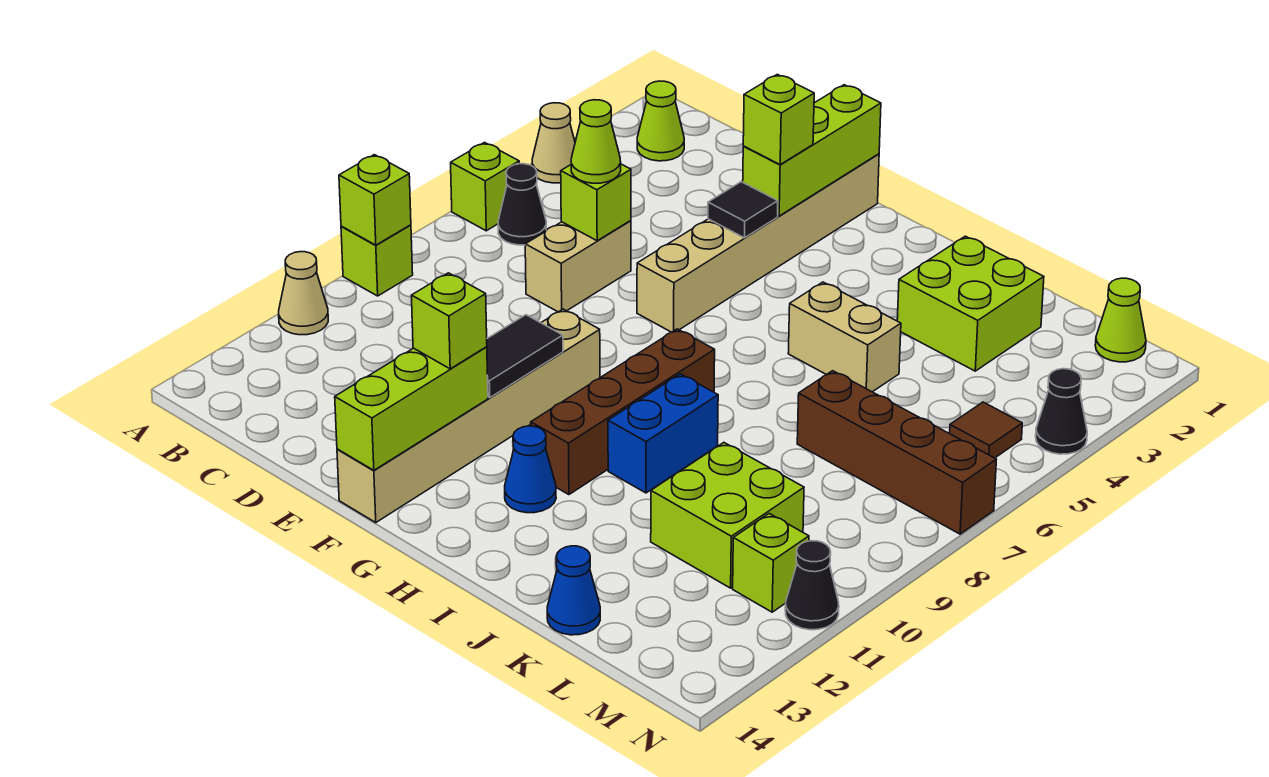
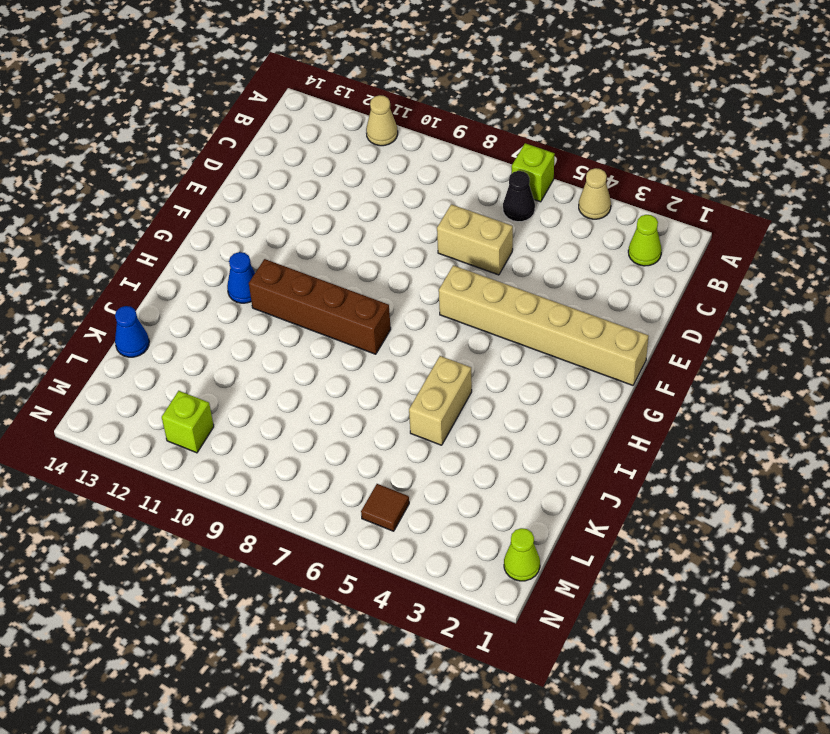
none -> lime 1x1 brick [341,225,413,296]
none -> tan 1x6 brick [337,309,600,522]
none -> blue 1x2 brick [608,374,718,493]
none -> lime 2x2 brick [897,236,1044,371]

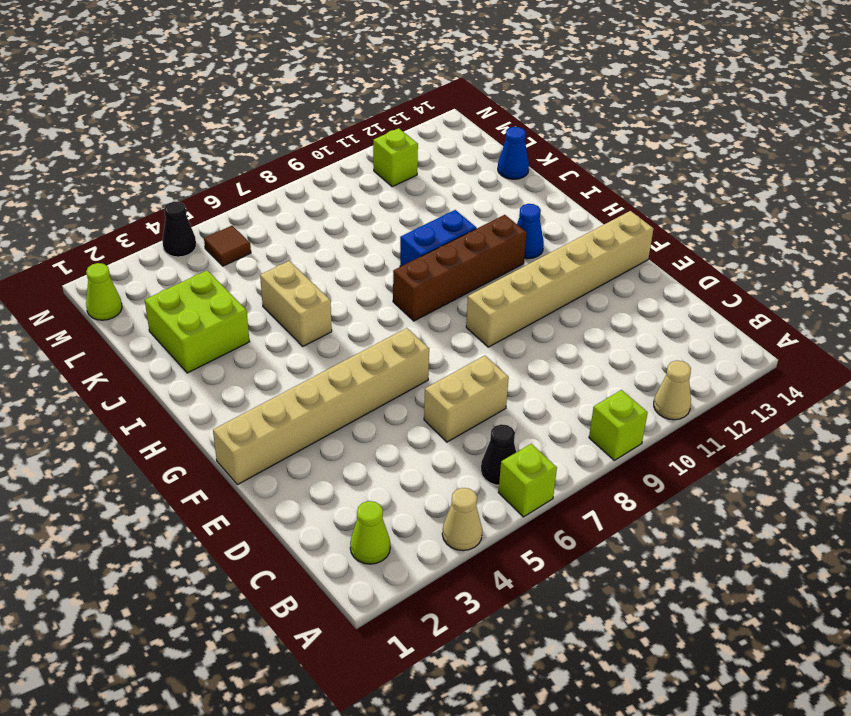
none -> brown 1x4 brick [797,371,996,534]
none -> lime 2x2 brick [651,443,804,588]
none -> black 1x1 cone [785,541,839,630]
none -> lime 1x1 brick [339,155,411,245]

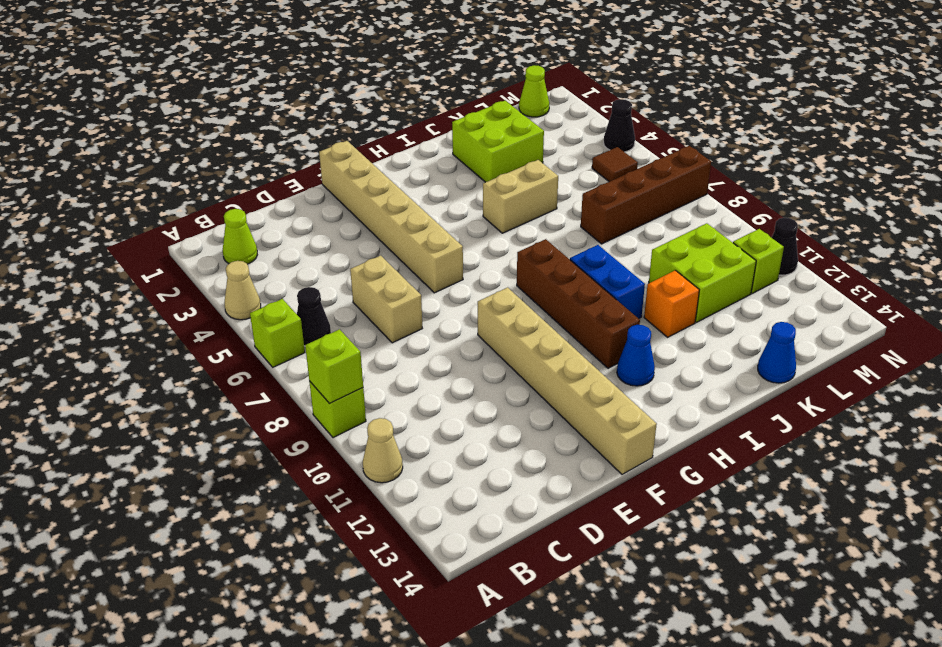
orange 1x1 brick [644,270,699,337] -> none
none -> lime 1x1 brick [561,164,631,241]
none -> lime 1x3 brick [743,85,881,216]
none -> black 1x1 tile [708,182,778,238]
none -> black 1x2 tile [487,315,563,397]

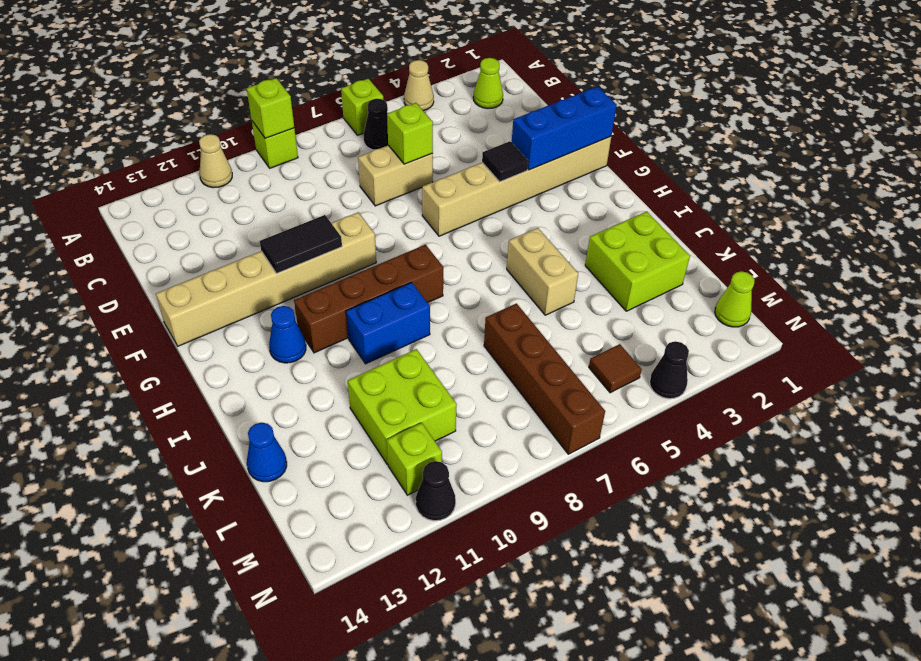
blue 1x3 brick [512,87,617,170] -> lime 1x3 brick [743,85,881,216]
none -> lime 1x3 brick [335,347,488,470]
none -> lime 1x1 cone [571,100,621,183]
none -> lime 1x1 brick [743,74,814,164]
none -> lime 1x1 brick [411,273,487,369]

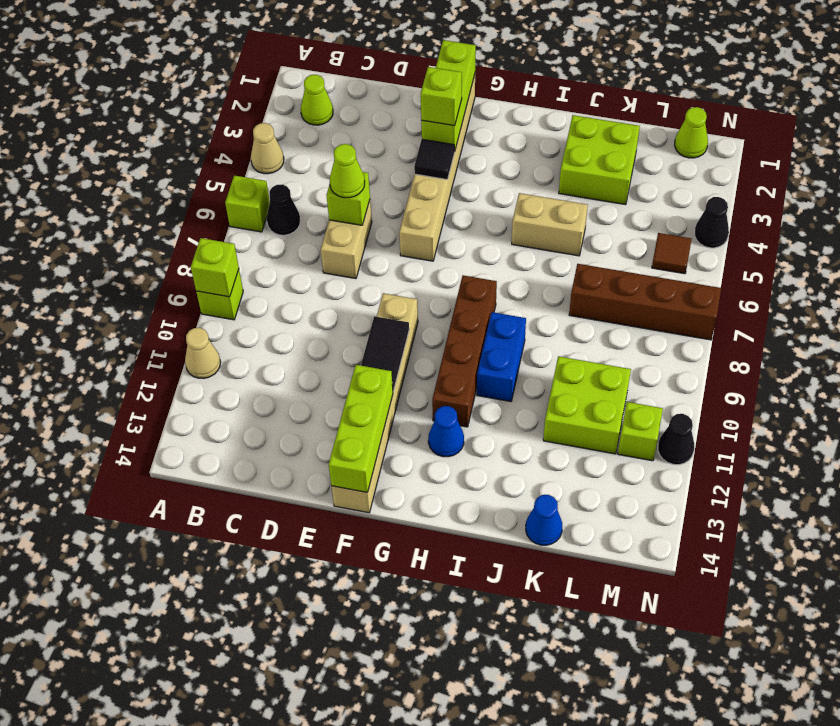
none -> lime 1x1 brick [411,273,487,369]

